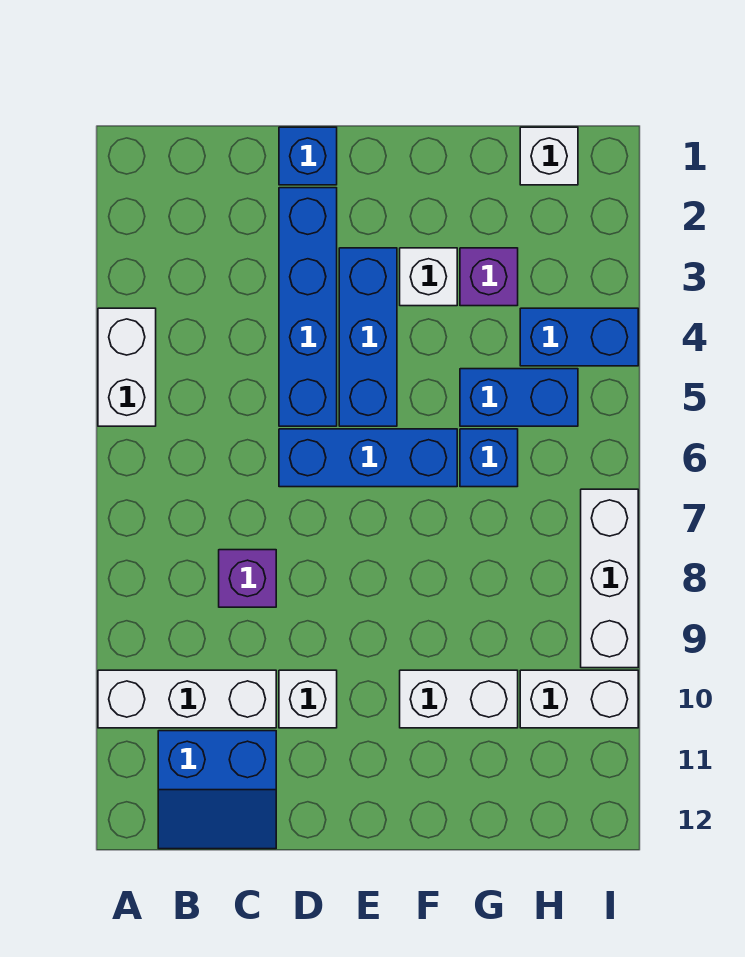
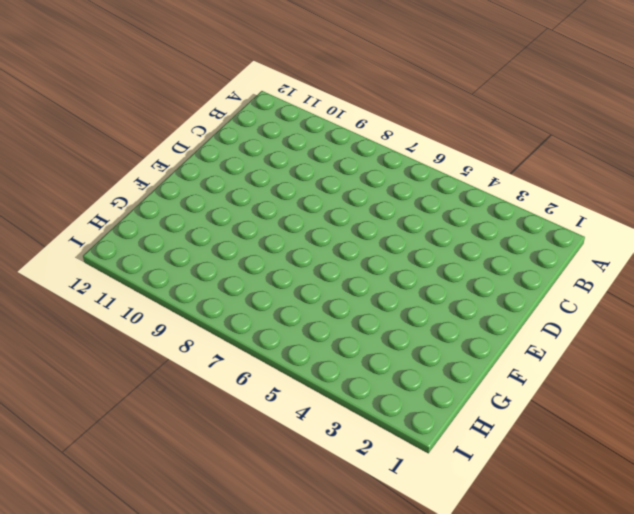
none -> white 1x2 brick [98,308,156,426]
none -> white 1x3 brick [98,670,276,728]
none -> blue 2x2 slope [158,731,276,849]

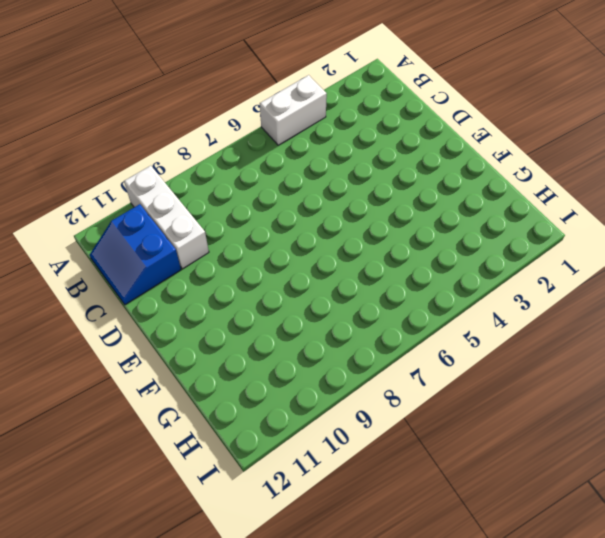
none -> purple 1x1 brick [219,550,276,607]
none -> blue 1x1 brick [279,127,337,185]
none -> blue 1x4 brick [279,188,337,426]

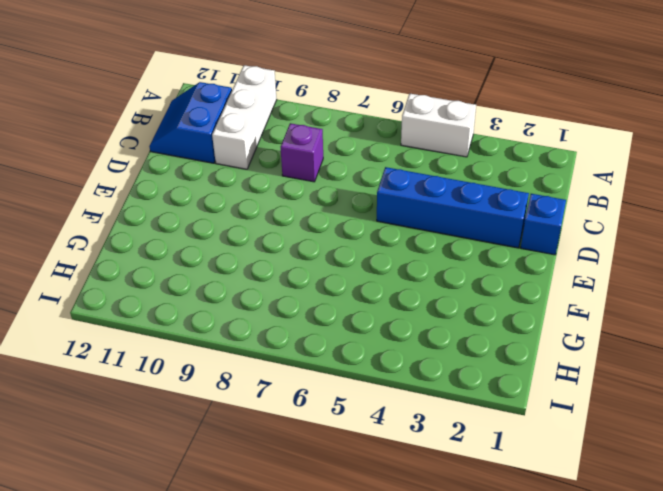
none -> blue 1x3 brick [279,429,457,487]
none -> white 1x1 brick [279,670,337,728]
none -> blue 1x3 brick [339,248,397,426]

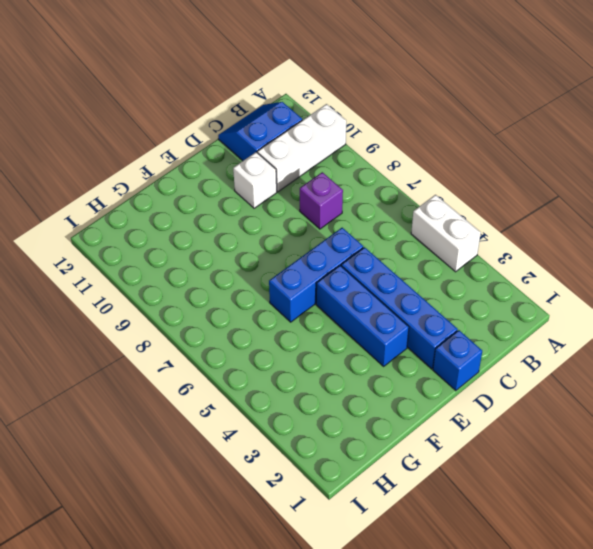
none -> white 1x1 brick [400,248,457,306]
none -> white 1x2 brick [400,670,518,728]
none -> purple 1x1 brick [460,248,518,306]

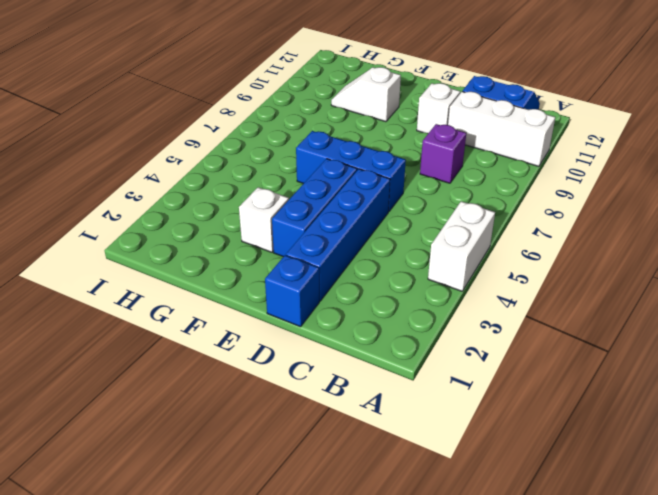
white 1x2 slope [331,67,401,122] -> white 1x2 brick [400,670,518,728]
none -> purple 1x1 brick [460,248,518,306]
none -> blue 1x2 brick [460,369,578,426]
none -> blue 1x1 brick [460,429,518,487]

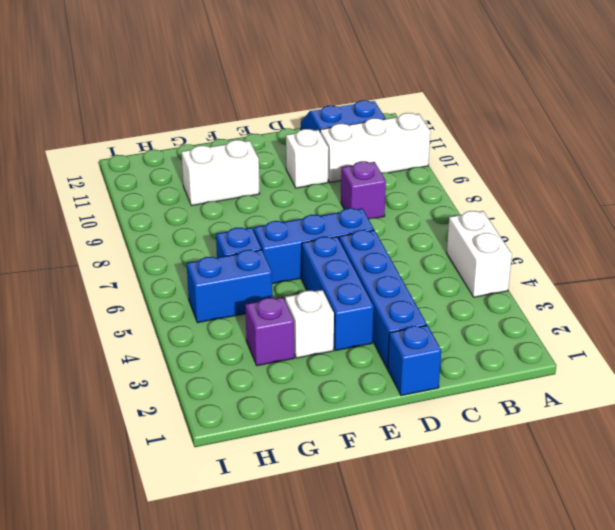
none -> white 1x1 brick [520,127,578,185]
none -> blue 1x2 brick [520,308,638,366]
none -> white 1x2 brick [520,670,638,728]

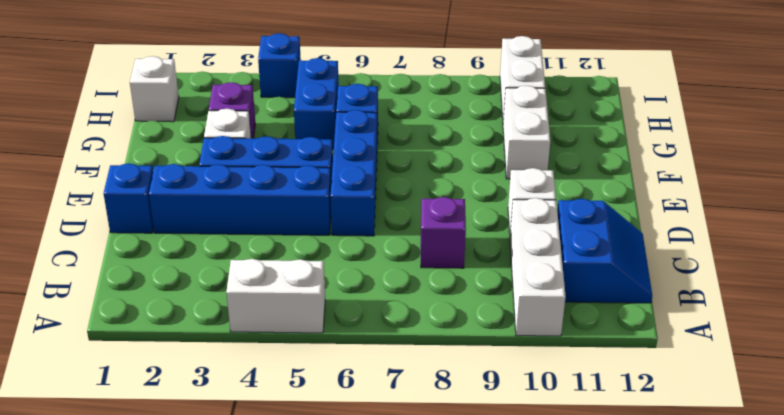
blue 1x1 brick [258,33,301,98] -> blue 1x2 brick [520,308,638,366]
none -> white 1x3 brick [581,489,638,668]

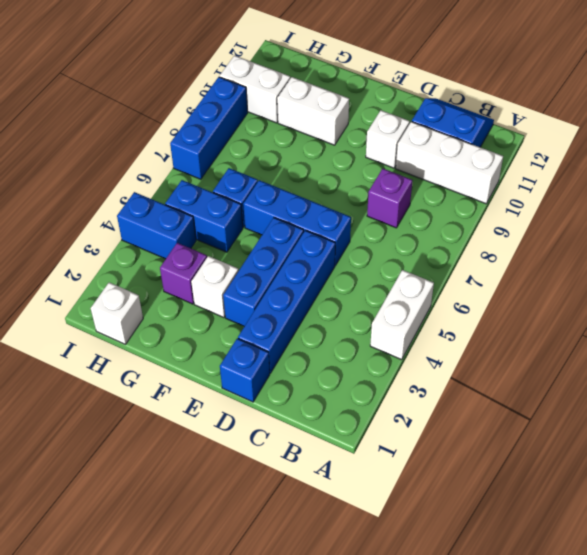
blue 1x3 brick [170,77,248,179] -> white 1x3 brick [581,489,638,668]

